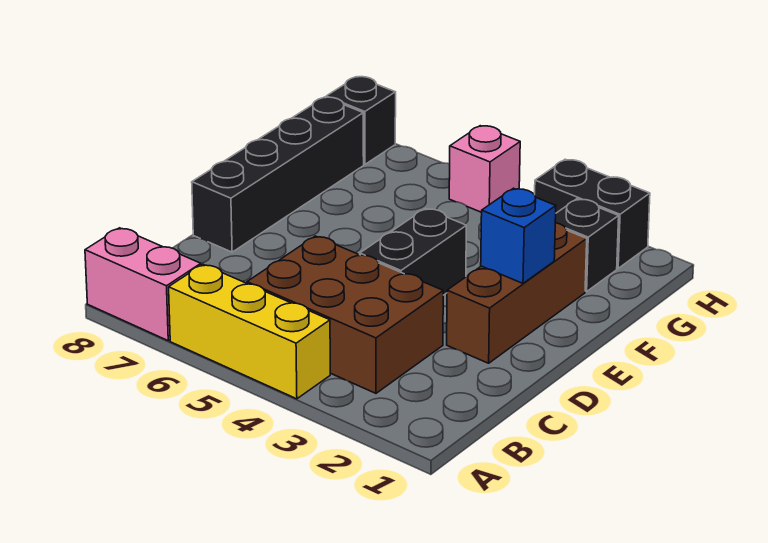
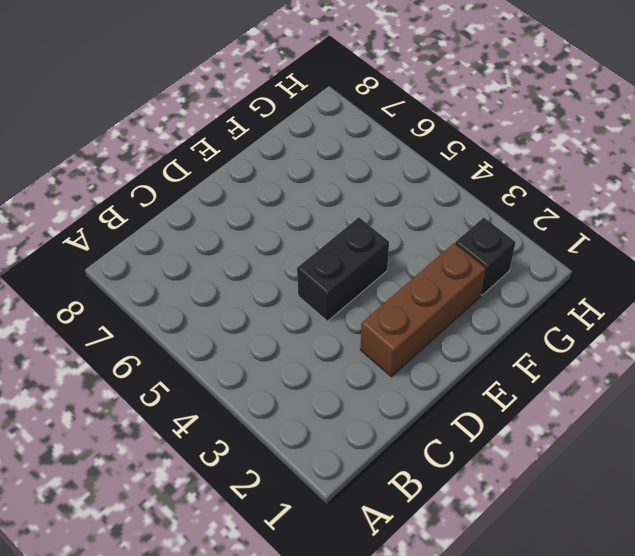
none -> yellow 1x3 brick [169,264,330,399]
none -> pink 1x2 brick [85,228,201,341]

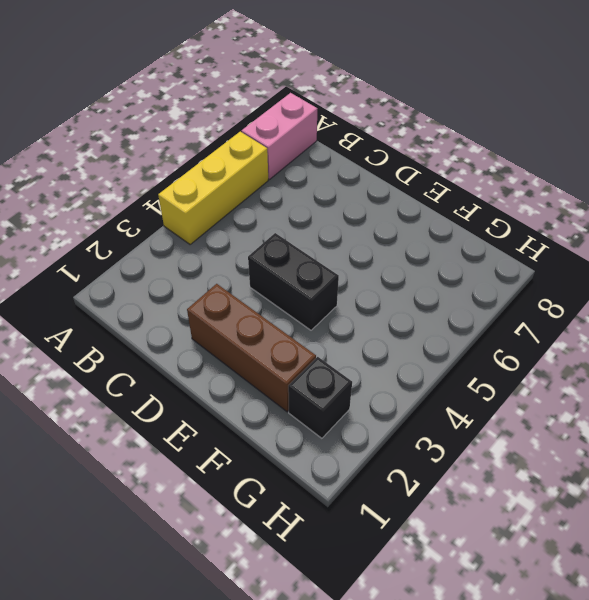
none -> brown 2x3 brick [247,236,443,393]
none -> black 1x4 brick [192,97,364,252]

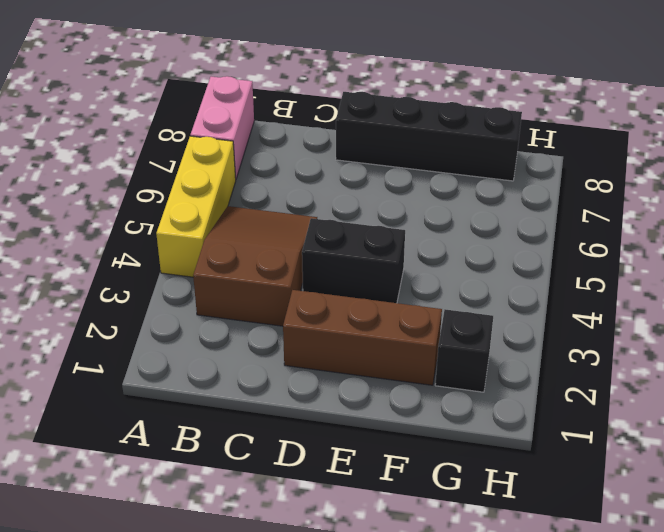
brown 2x3 slope [193,206,317,326] -> brown 2x3 brick [247,236,443,393]
none -> black 1x2 brick [535,159,650,268]
none -> pink 1x1 brick [449,126,520,212]

